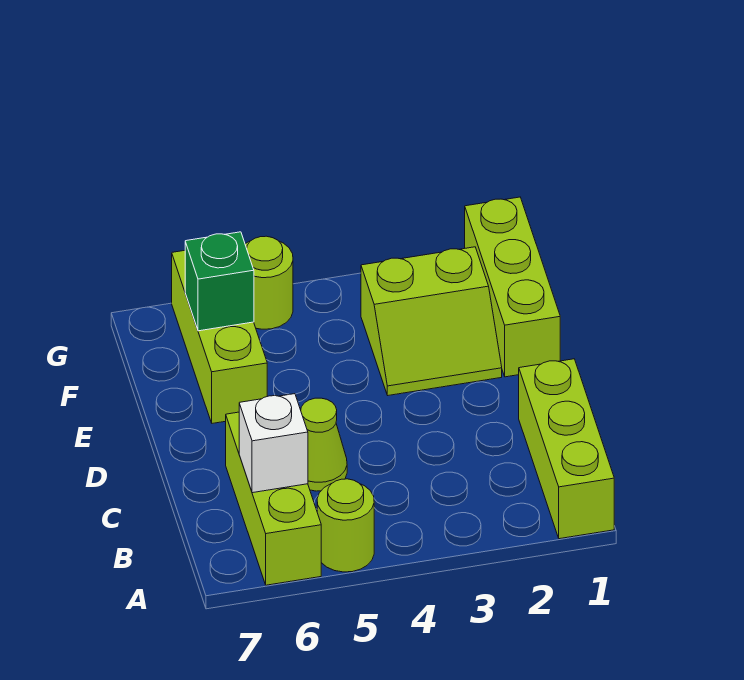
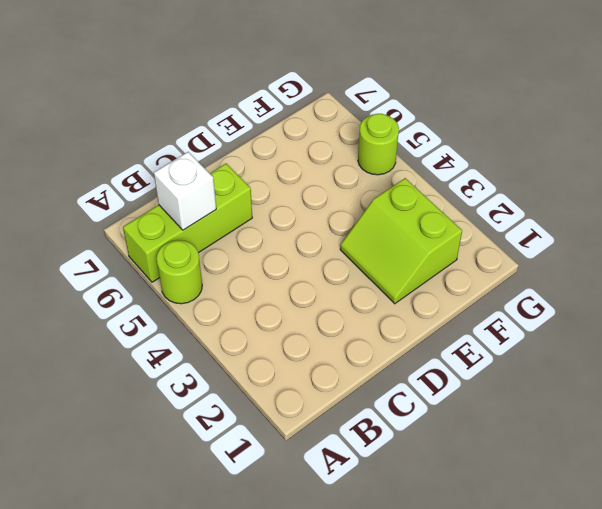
none -> lime 1x3 brick [519,359,614,539]
none -> lime 1x1 cone [301,398,347,491]

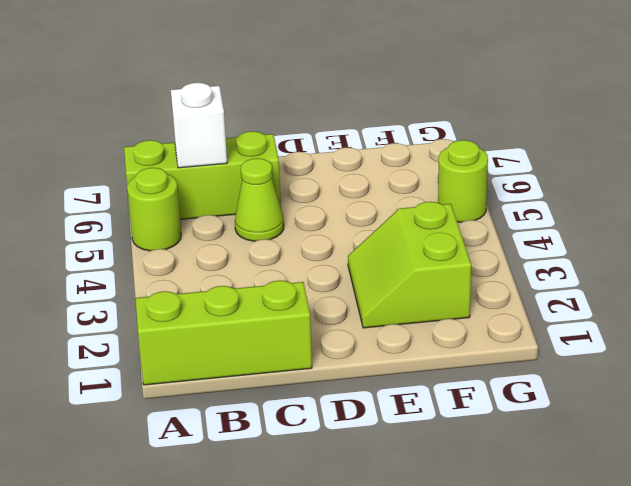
none -> lime 1x3 brick [465,197,560,377]
none -> lime 1x3 brick [172,251,267,423]

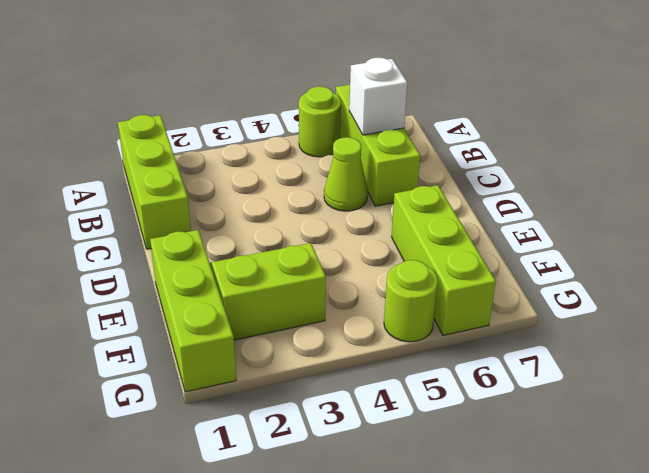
none -> green 1x1 brick [185,232,254,331]

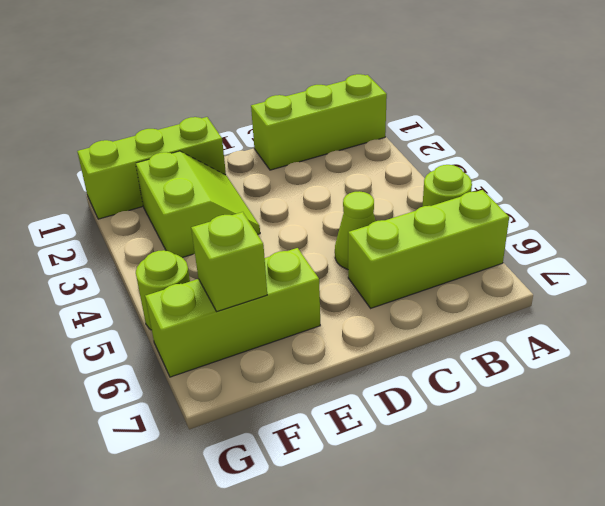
lime 1x1 brick [191,212,267,311] -> green 1x1 brick [185,232,254,331]
none -> white 1x1 brick [239,394,308,493]

